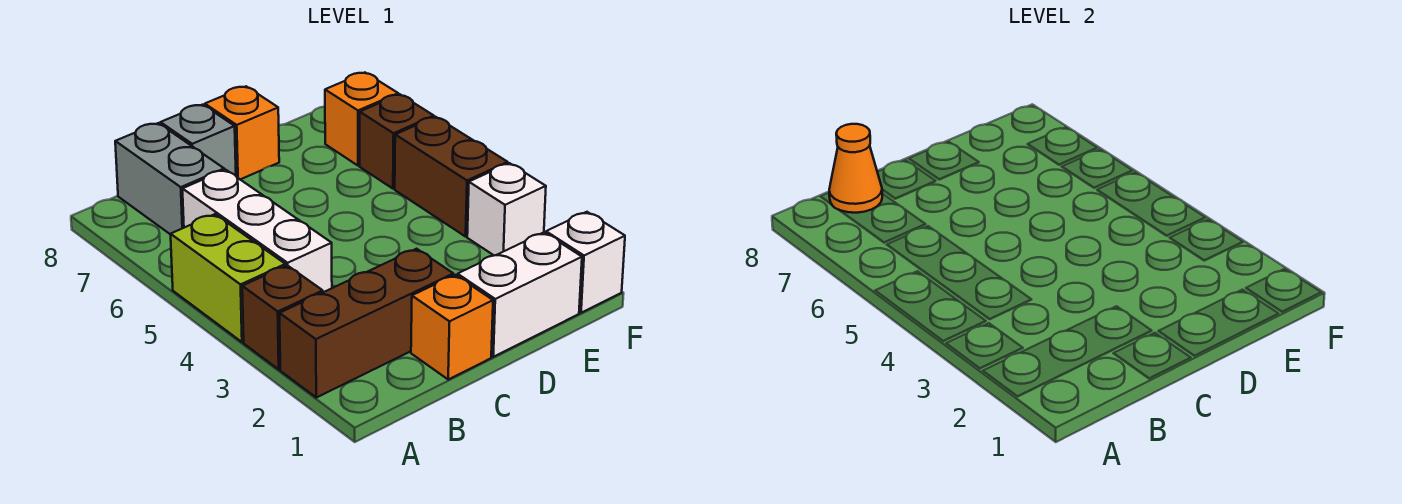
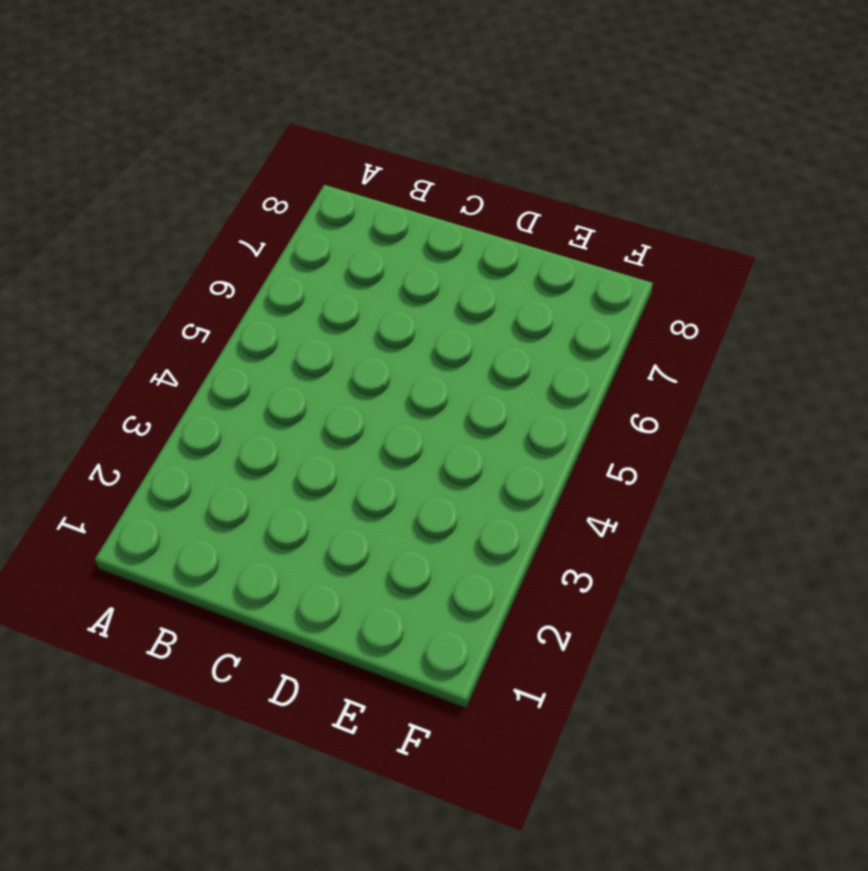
none -> brown 1x3 brick [280,249,453,398]
none -> brown 1x1 brick [242,265,323,369]
none -> lime 1x2 brick [171,214,285,342]

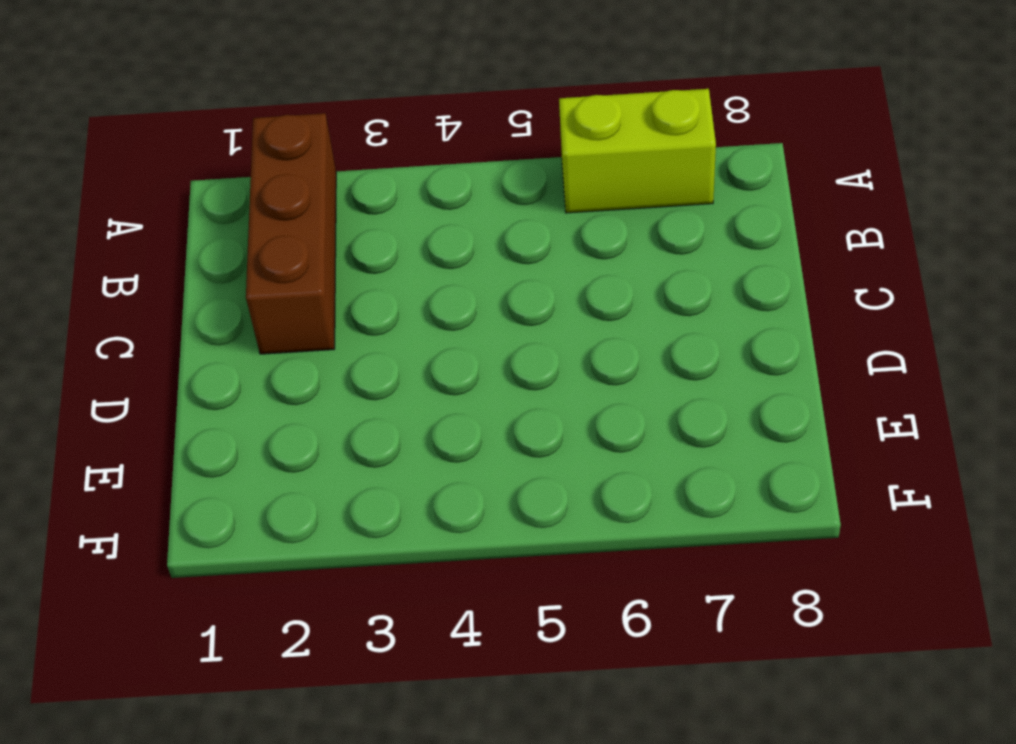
lime 1x2 brick [559,89,716,213] -> lime 1x2 brick moved to [171,214,285,342]
none -> brown 1x1 brick [242,265,323,369]
none -> white 1x3 brick [182,170,332,292]
none -> grey 1x2 brick [115,123,224,235]

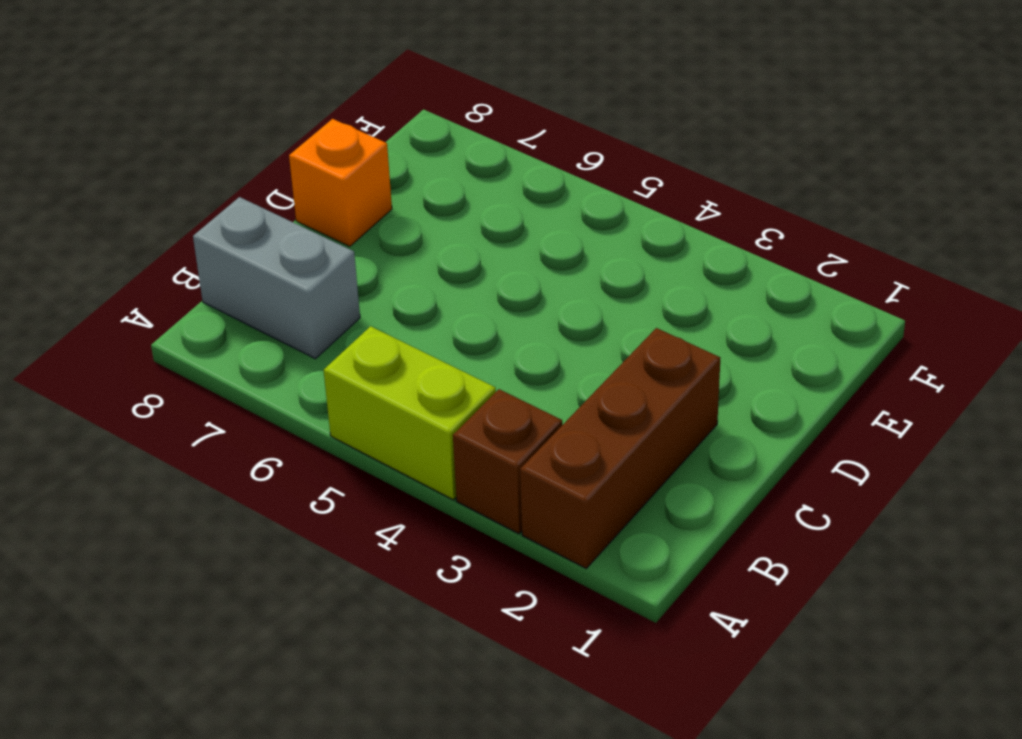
none -> white 1x3 brick [182,170,332,292]
none -> orange 1x1 brick [411,275,493,379]
none -> grey 1x1 brick [160,105,236,176]

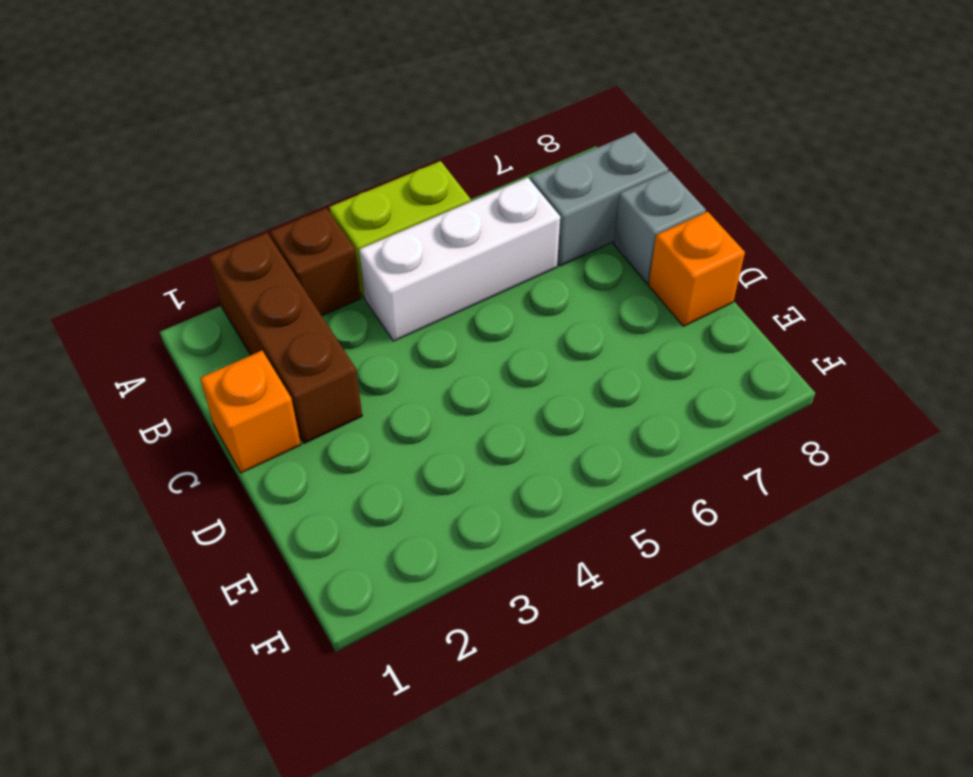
none -> white 1x2 brick [457,232,582,357]
none -> white 1x1 brick [546,212,625,313]
none -> white 1x1 brick [467,163,546,255]

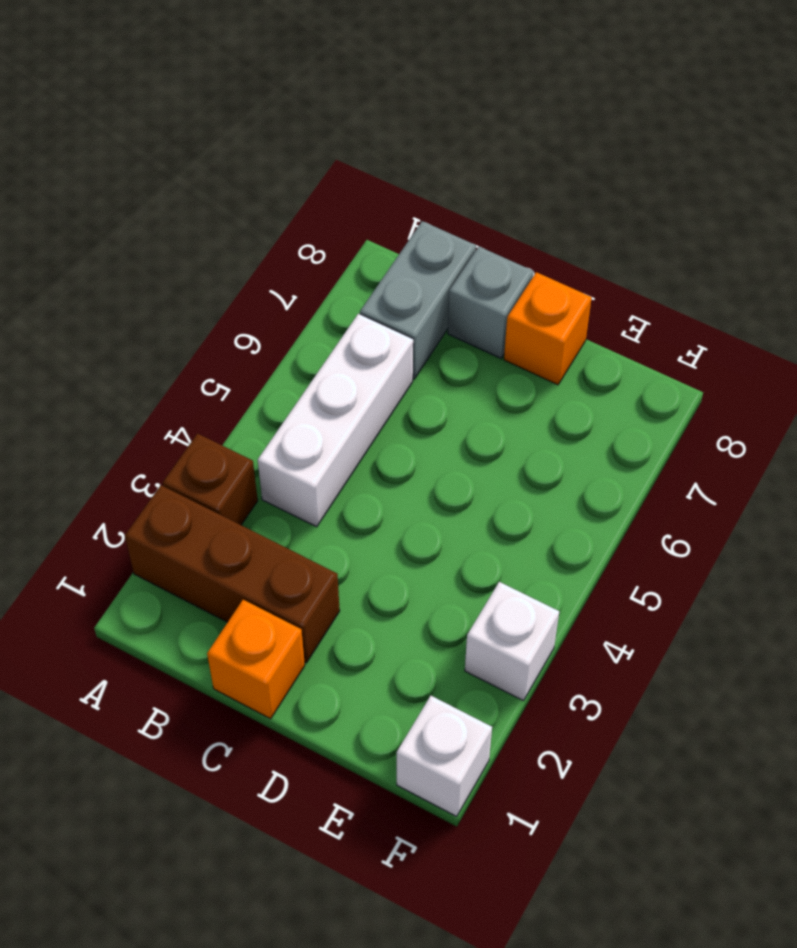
none -> lime 1x2 brick [171,214,285,342]
none -> white 1x2 brick [457,232,582,357]
none -> brown 1x2 brick [395,117,508,237]

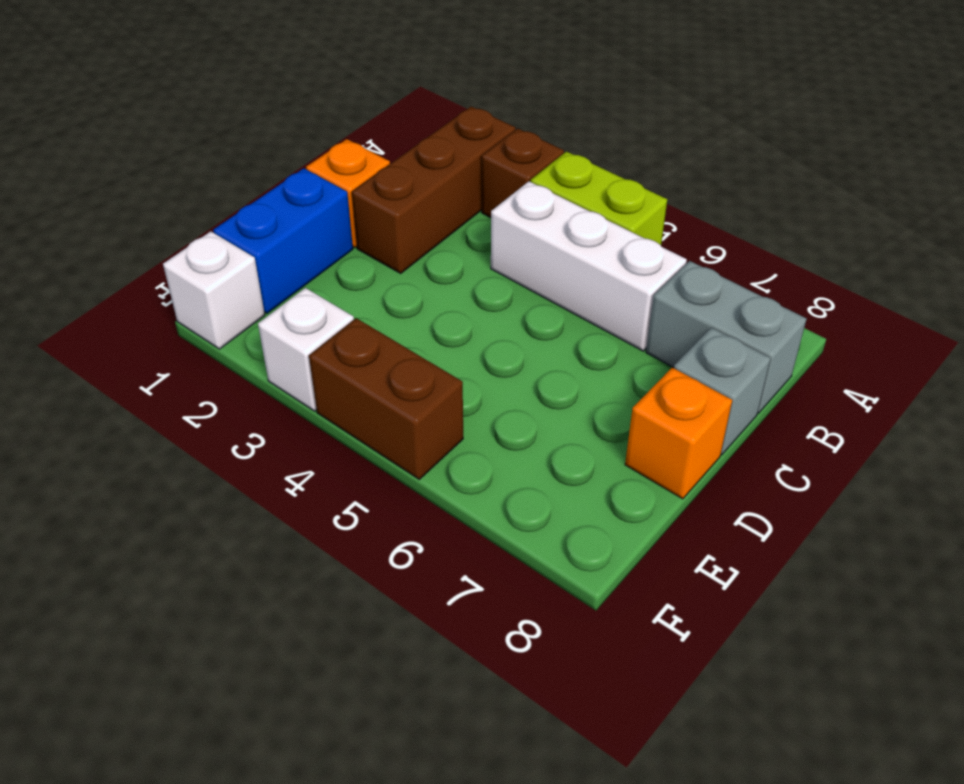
blue 1x2 brick [213,168,353,313] -> white 1x2 brick [457,232,582,357]
none -> brown 1x1 brick [360,94,434,189]
none -> orange 1x1 brick [325,73,398,166]
none -> orange 1x1 cone [829,124,882,213]

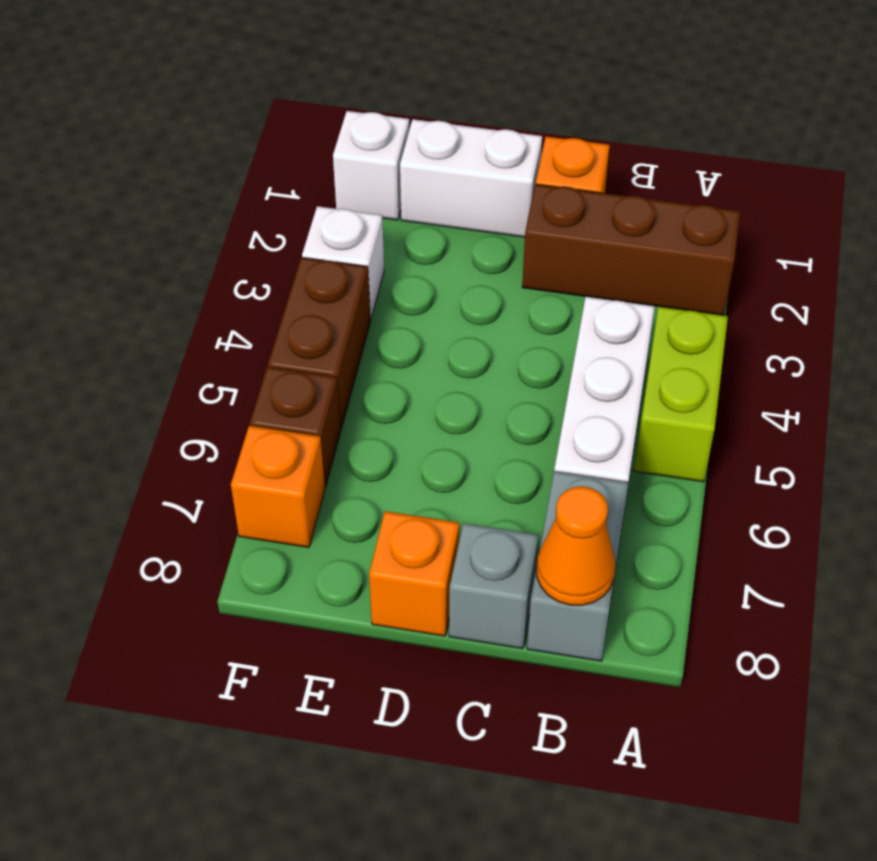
none -> brown 1x1 brick [242,265,323,369]

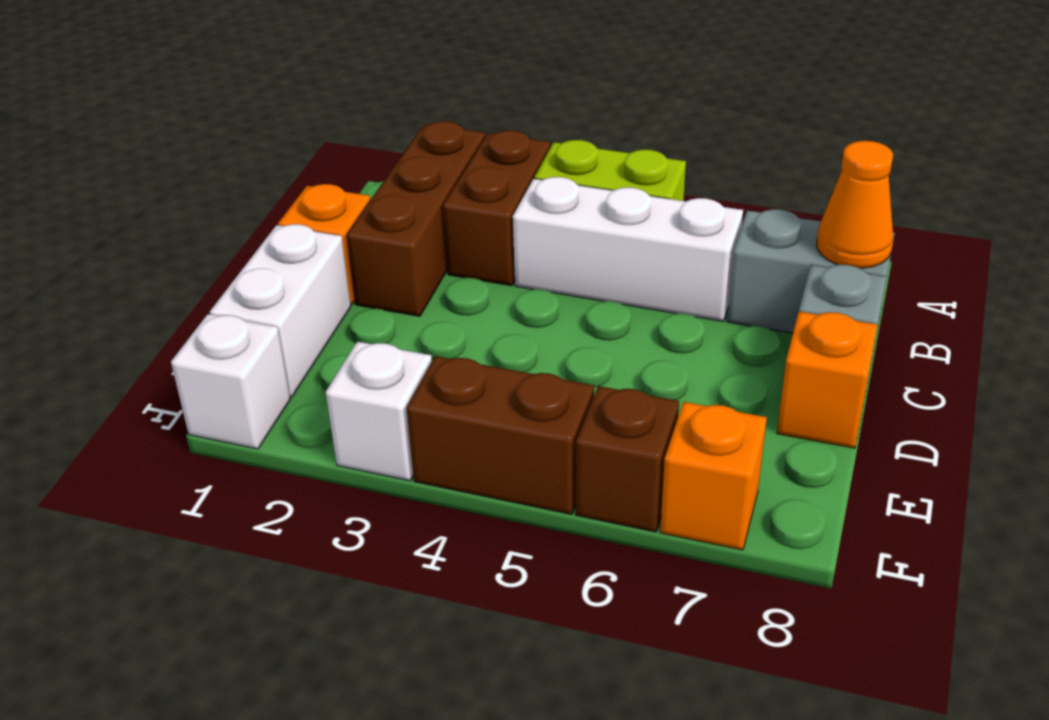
brown 1x2 brick [443,130,550,286] -> brown 1x1 brick [242,265,323,369]

